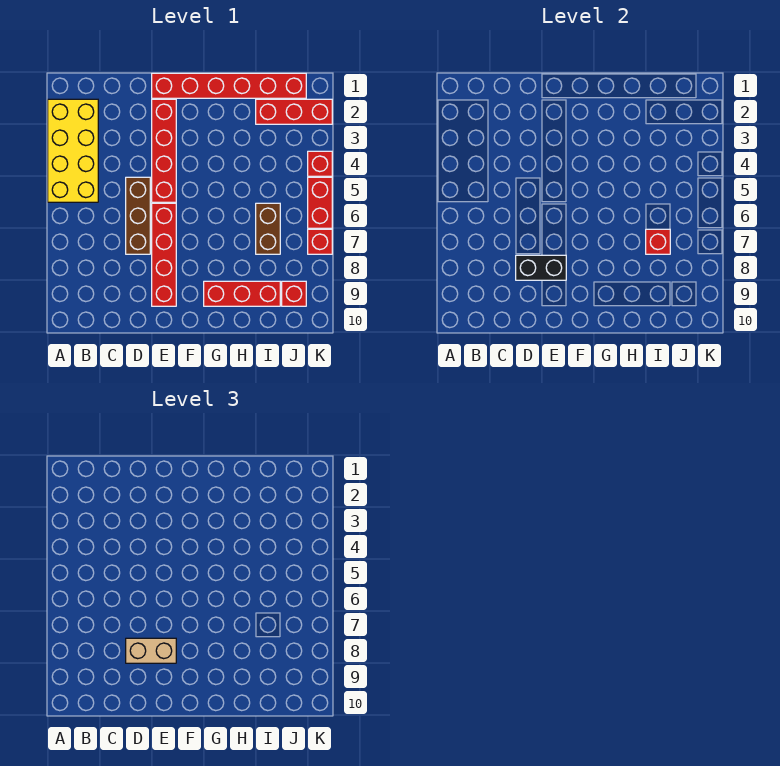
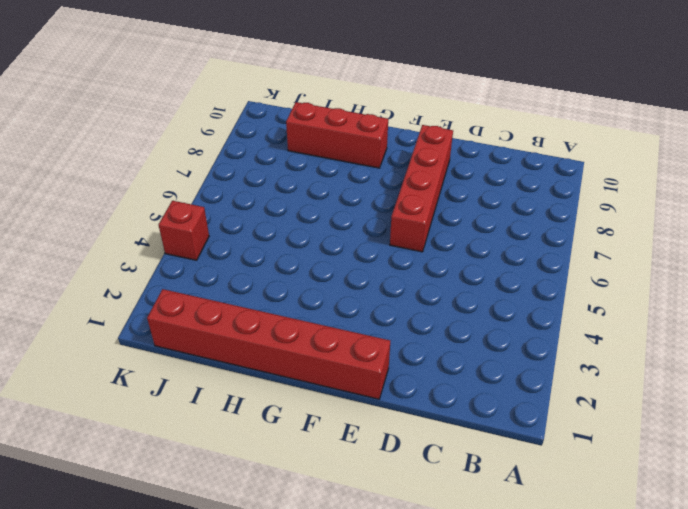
none -> yellow 2x4 brick [48,99,98,202]
none -> brown 1x3 brick [126,177,150,254]
none -> red 1x4 brick [152,99,176,202]

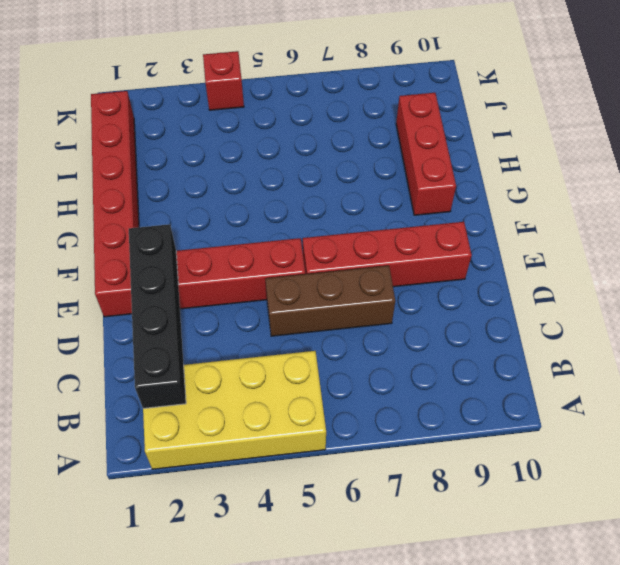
black 1x4 brick [129,224,186,408] -> none
none -> red 1x3 brick [256,99,332,124]
none -> brown 1x2 brick [256,203,280,254]
none -> red 1x1 brick [282,281,306,306]

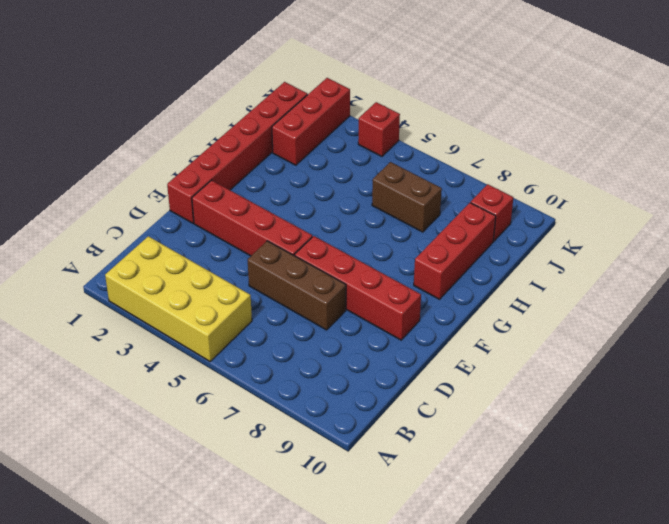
none -> red 1x2 brick [308,177,332,228]
none -> red 1x1 brick [308,229,332,254]
none -> black 1x2 brick [516,255,566,280]

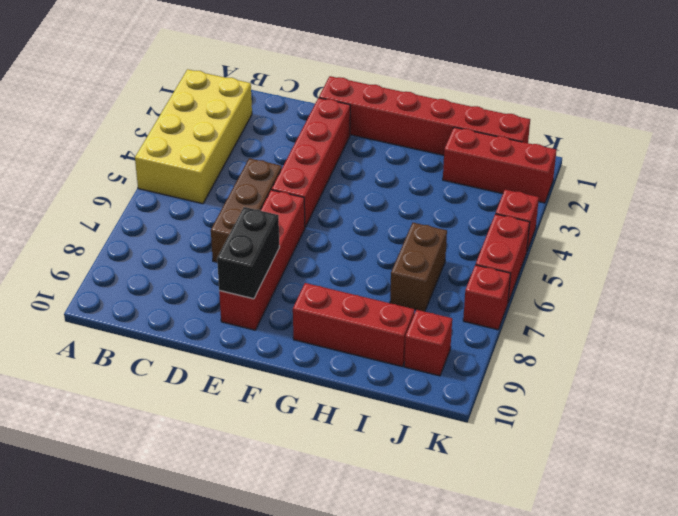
black 1x2 brick [217,207,279,299] -> black 1x2 brick turned to [516,255,566,280]
none -> red 1x1 brick [646,229,670,254]
none -> tan 1x2 brick [126,638,176,663]

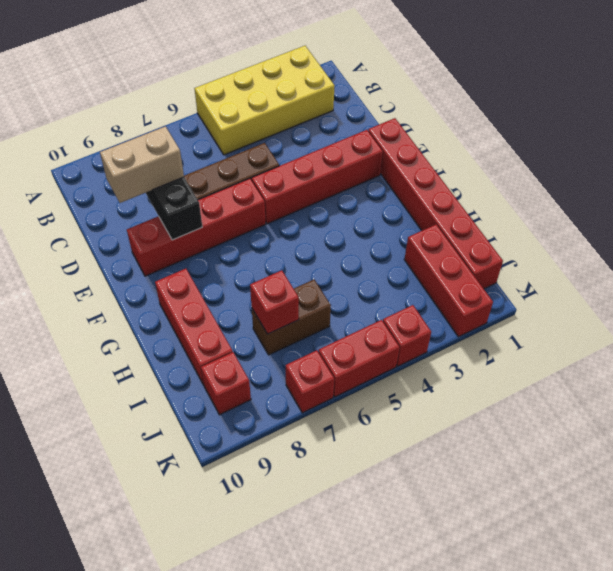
tan 1x2 brick [100,126,184,203] -> tan 1x2 brick turned to [126,638,176,663]

